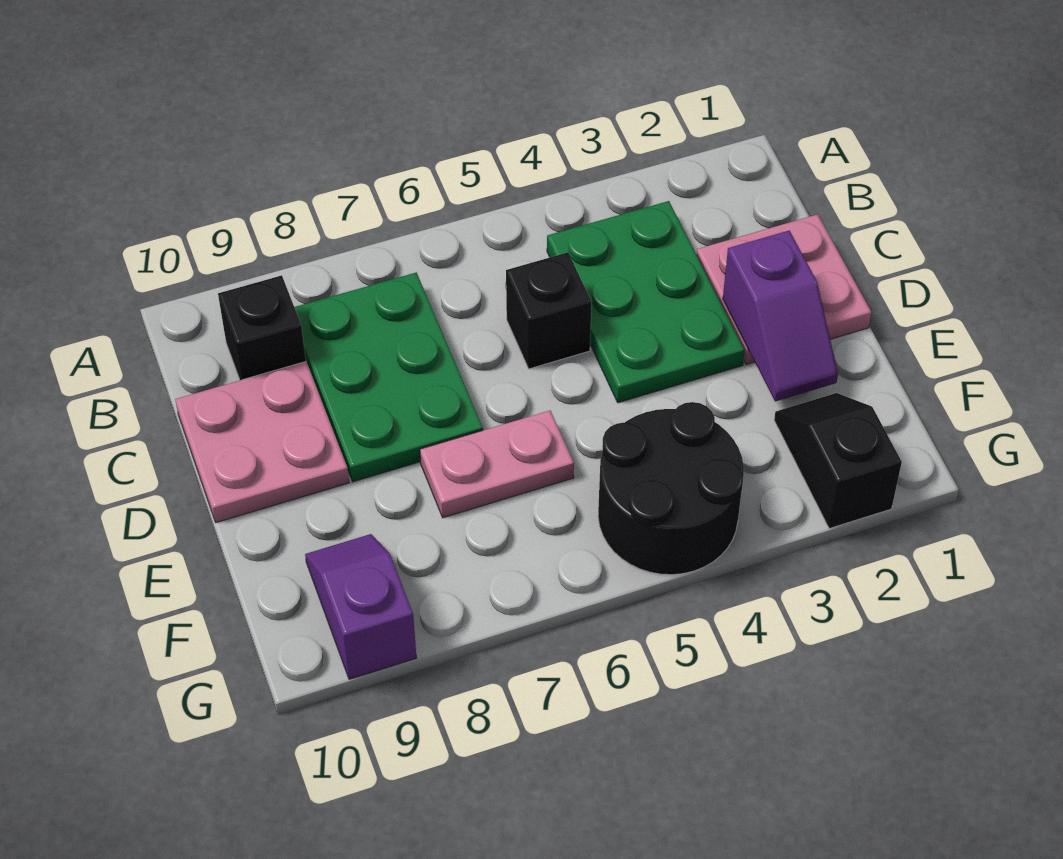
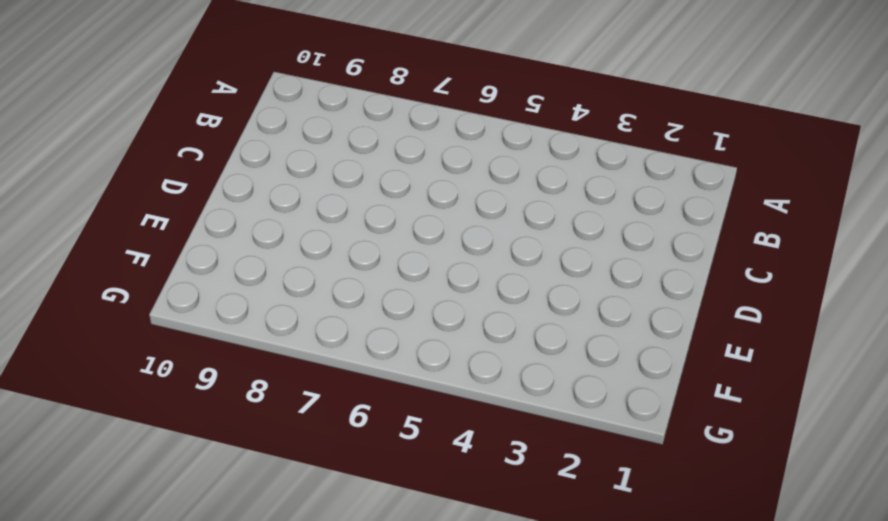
none -> green 2x3 plate [547,201,745,403]
none -> green 2x3 plate [294,272,483,482]

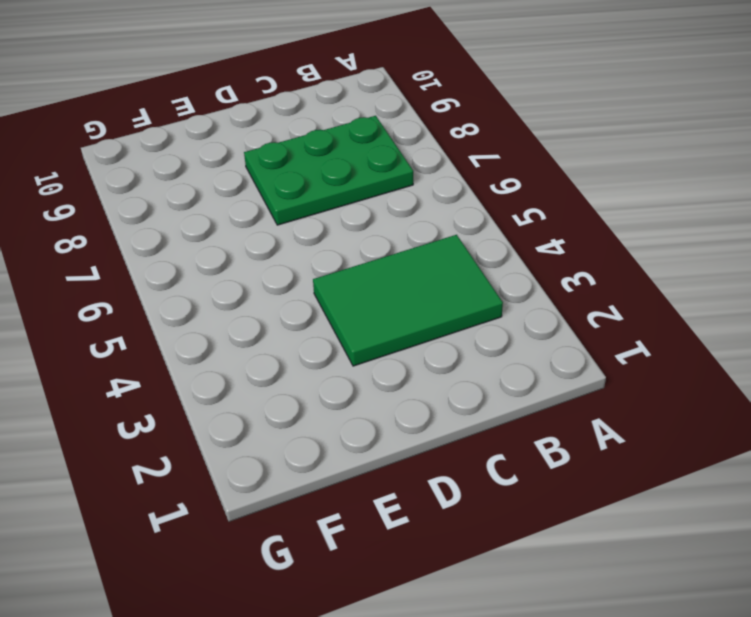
green 2x3 tile [313,235,503,366] -> green 2x3 plate [547,201,745,403]
none -> black 1x1 brick [218,275,306,380]
none -> pink 2x2 plate [696,214,871,364]

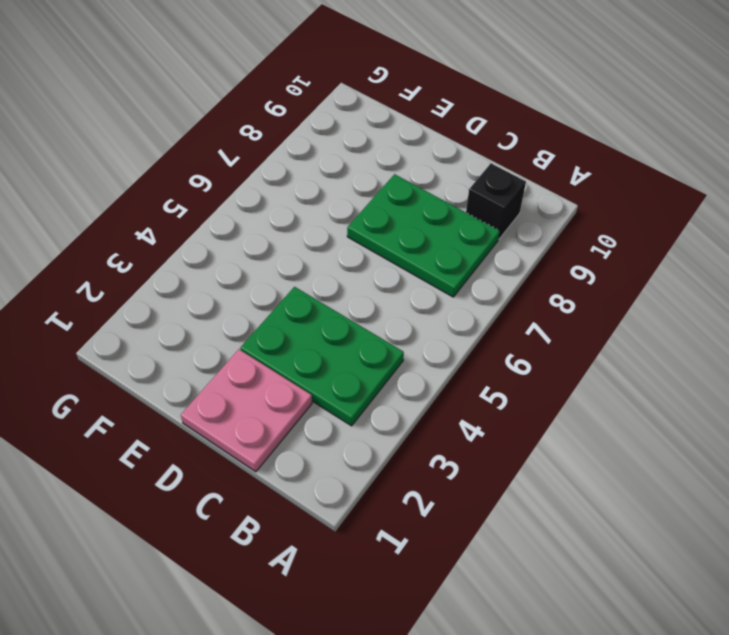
none -> black 1x1 brick [506,252,591,369]
none -> pink 2x2 plate [175,362,349,523]

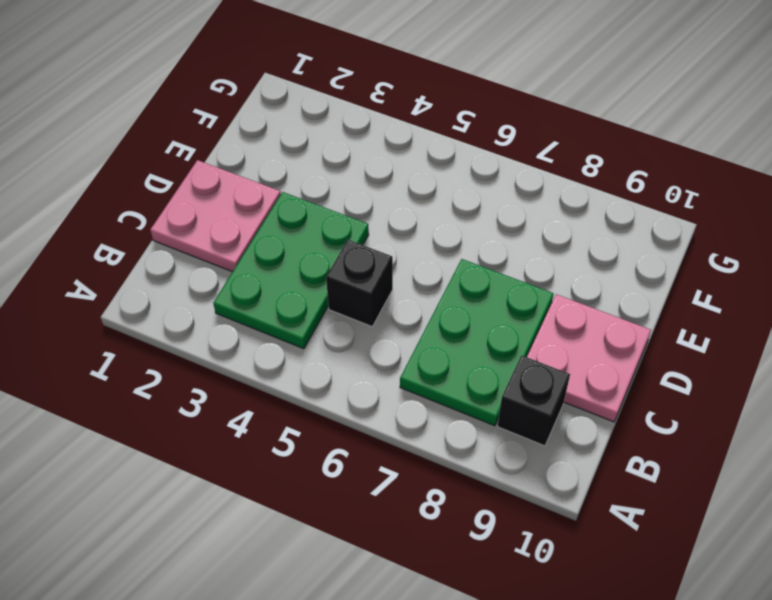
none -> pink 1x2 plate [420,411,574,518]
none -> black 1x2 slope [774,393,902,529]

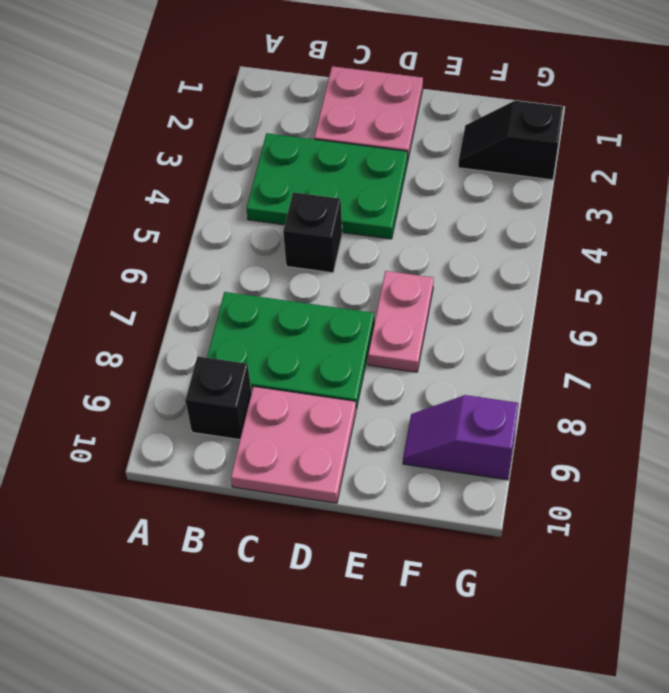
none -> black 2x2 round brick [598,402,744,575]
none -> purple 1x2 slope [723,231,838,401]

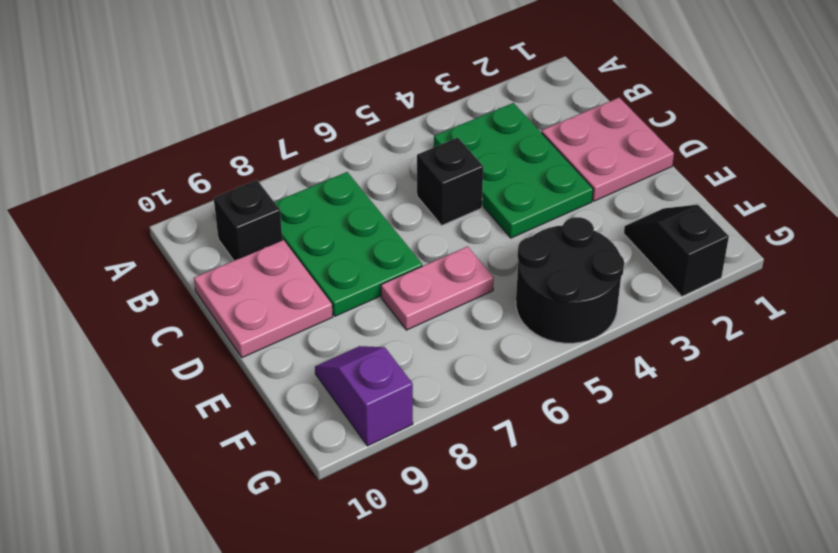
none -> purple 1x2 slope [723,231,838,401]

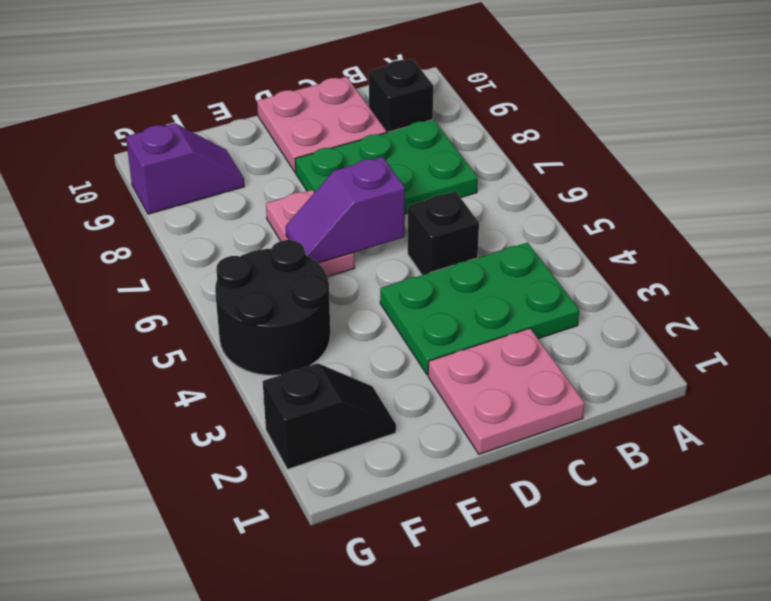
purple 1x2 slope [286,157,405,263] -> purple 1x2 slope moved to [723,231,838,401]

